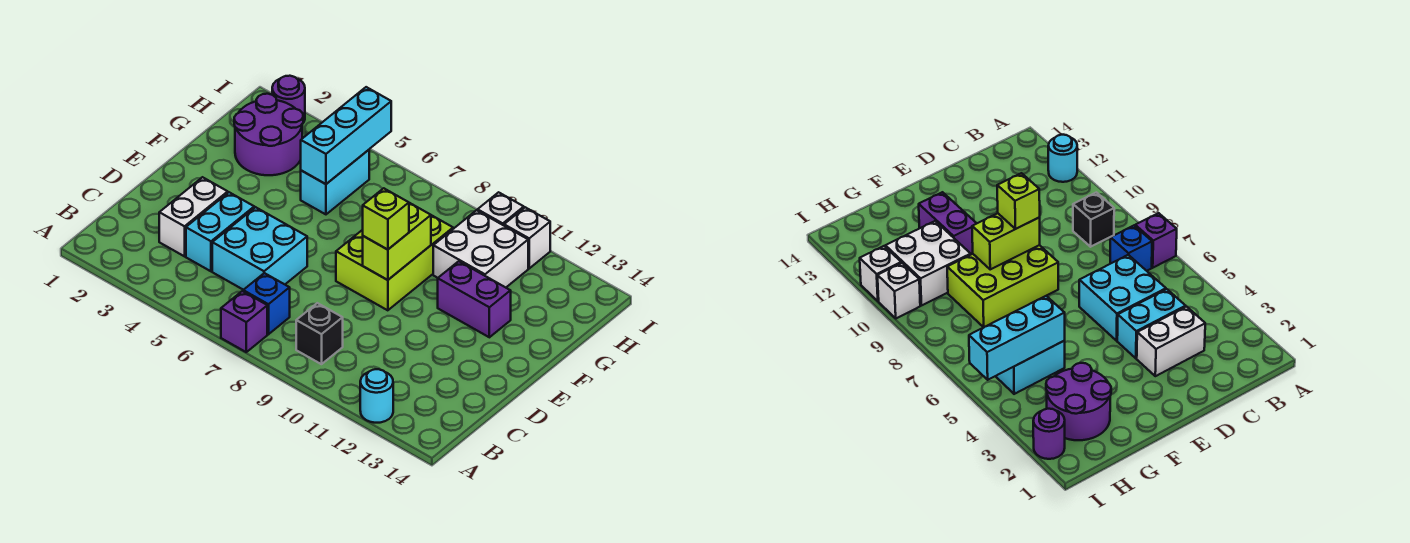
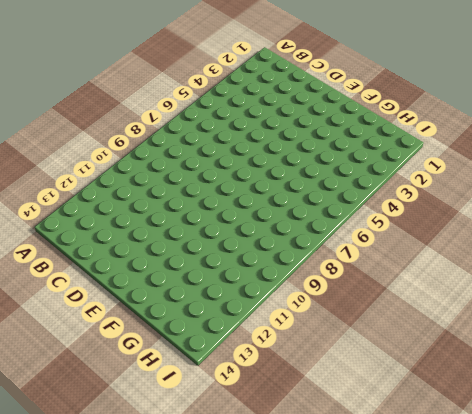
none -> purple 1x1 brick [221,291,267,352]
none -> cyan 1x1 round brick [360,369,393,423]
none -> blue 1x1 brick [243,273,290,334]

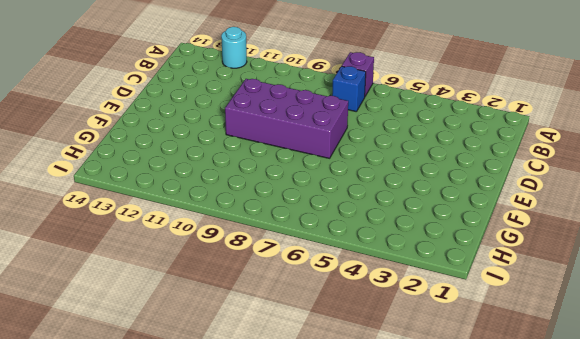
purple 2x4 brick [225,79,348,158] -> lime 2x3 brick [336,215,453,310]
none -> black 1x1 brick [296,303,343,364]
none -> white 1x2 brick [159,177,228,256]
none -> cyan 1x2 brick [186,192,254,271]

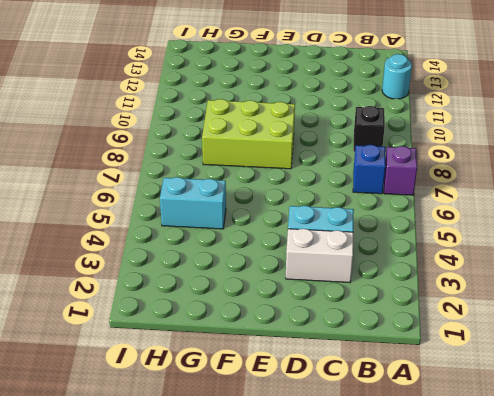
none -> cyan 2x2 brick [212,207,307,290]
none -> purple 1x2 brick [438,261,511,337]
none -> purple 2x2 round brick [234,94,303,175]

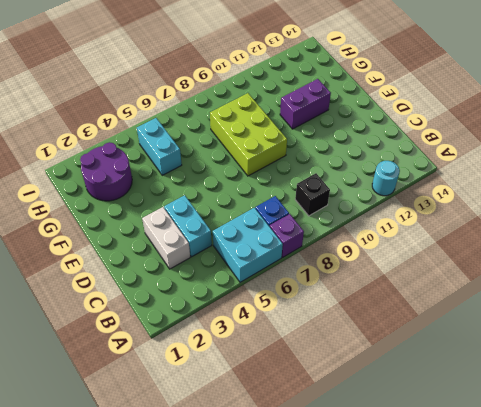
cyan 2x2 brick [213,208,283,282] -> cyan 2x2 brick moved to [212,207,307,290]
none -> white 2x2 brick [433,210,528,287]
none -> purple 1x1 round brick [272,76,305,124]
none -> white 1x1 brick [478,192,524,225]

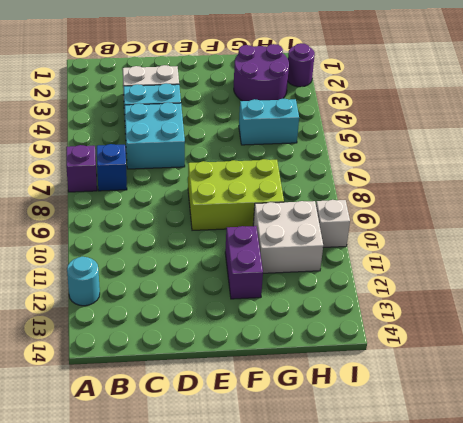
none -> black 1x1 brick [296,303,343,364]
none -> white 1x1 brick [504,207,550,268]
none -> lime 1x2 brick [363,203,431,280]

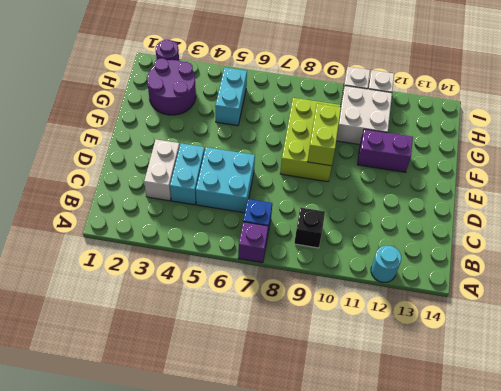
none -> cyan 1x3 brick [301,87,391,184]
none -> lime 1x1 brick [363,188,409,250]

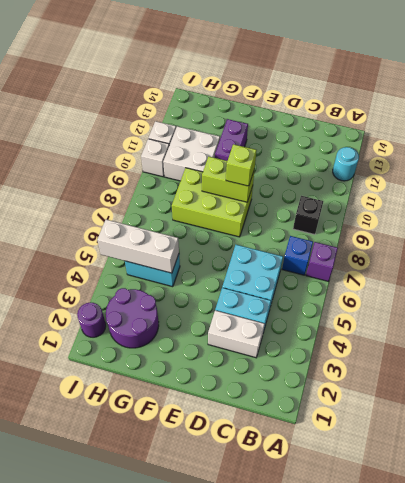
white 1x3 brick [97,220,179,273] -> cyan 1x3 brick [301,87,391,184]

